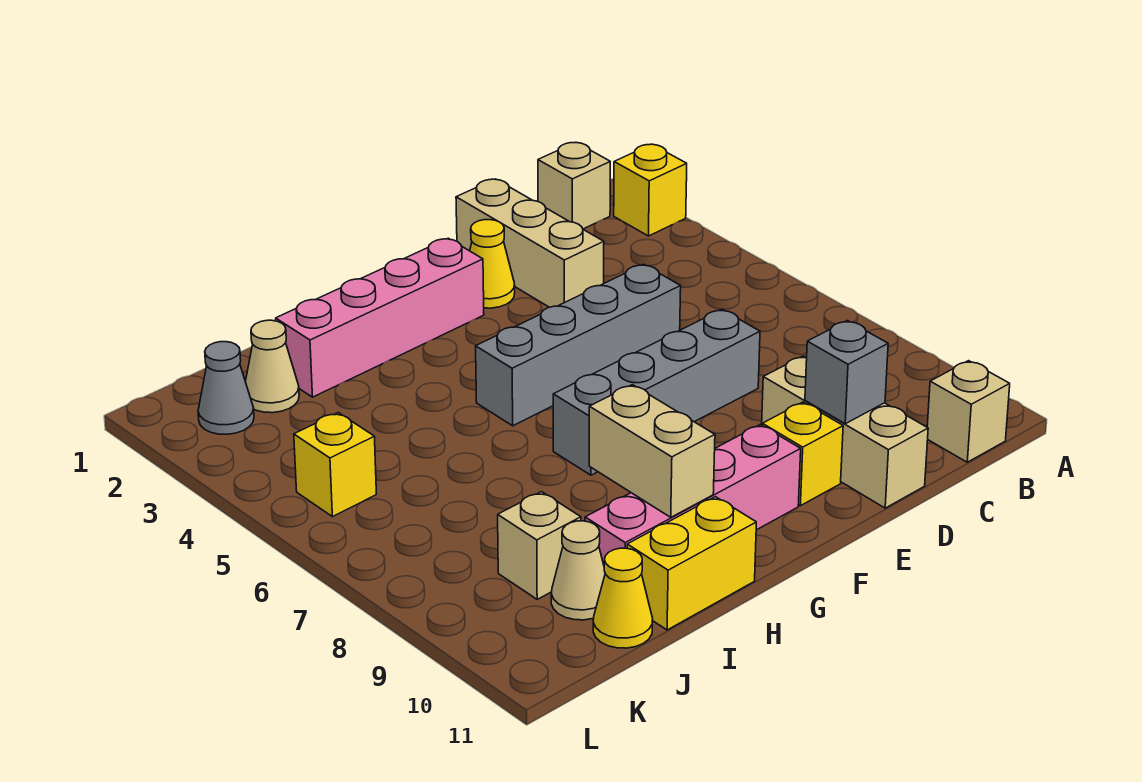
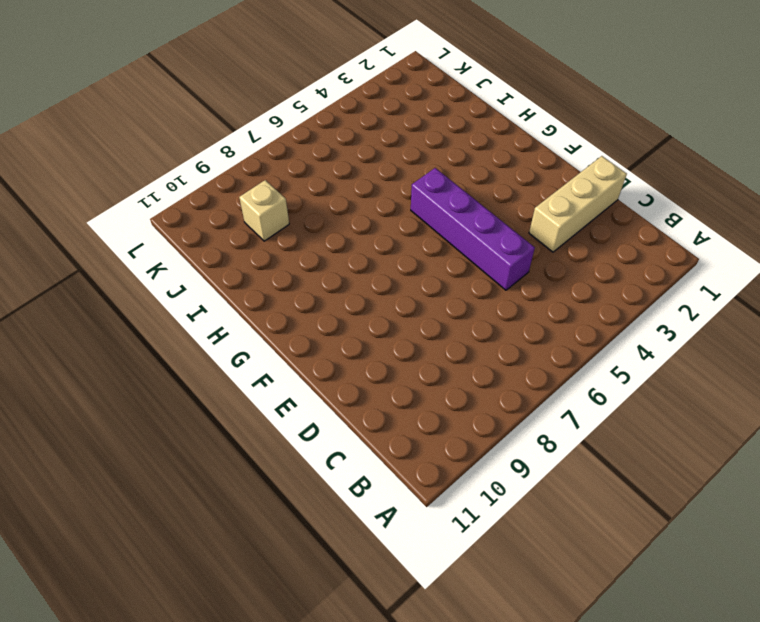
purple 1x4 brick [411,168,535,290] -> grey 1x4 brick [476,264,681,426]
none -> yellow 1x1 brick [614,144,687,236]
none -> tan 1x1 brick [538,143,610,229]
none -> tan 1x1 brick [927,361,1010,462]

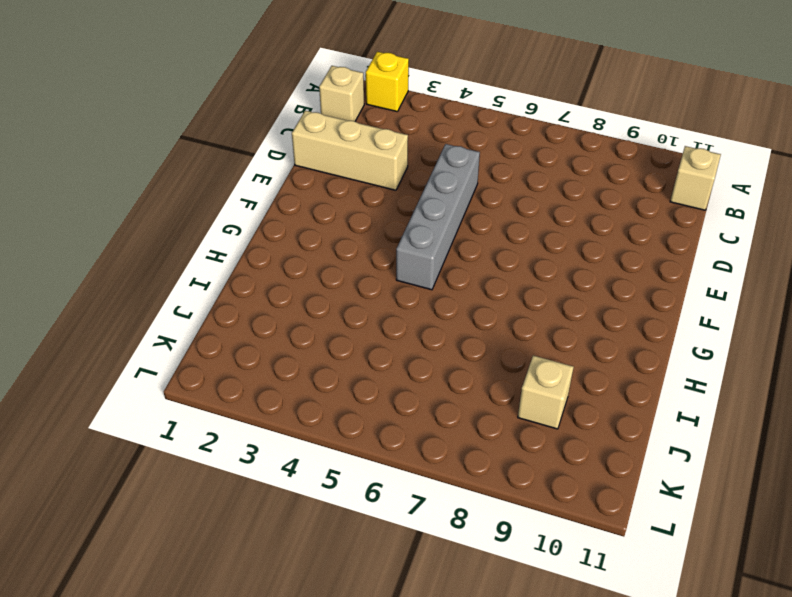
none -> grey 1x4 brick [553,309,760,475]
none -> tan 1x3 brick [762,356,928,508]
none -> yellow 1x1 cone [470,220,515,308]

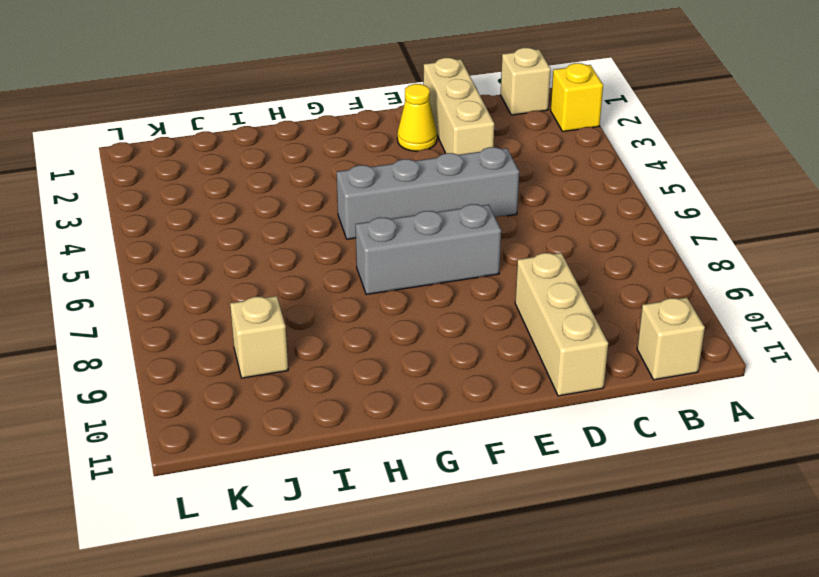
grey 1x3 brick [356,204,501,295] -> grey 1x4 brick [553,309,760,475]
none -> yellow 1x1 brick [762,402,843,506]
none -> pink 1x4 brick [276,238,484,397]
none -> pink 1x4 brick [585,425,801,564]

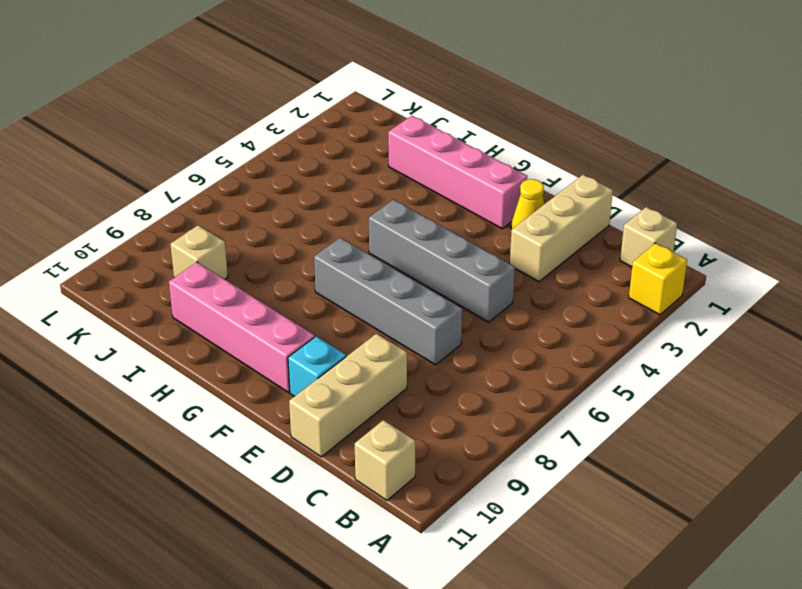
cyan 1x1 brick [288,336,346,397] -> yellow 1x1 brick [762,402,843,506]
none -> yellow 1x2 brick [627,497,756,630]
none -> tan 1x1 cone [245,320,299,413]
none -> tan 1x1 cone [551,521,605,620]

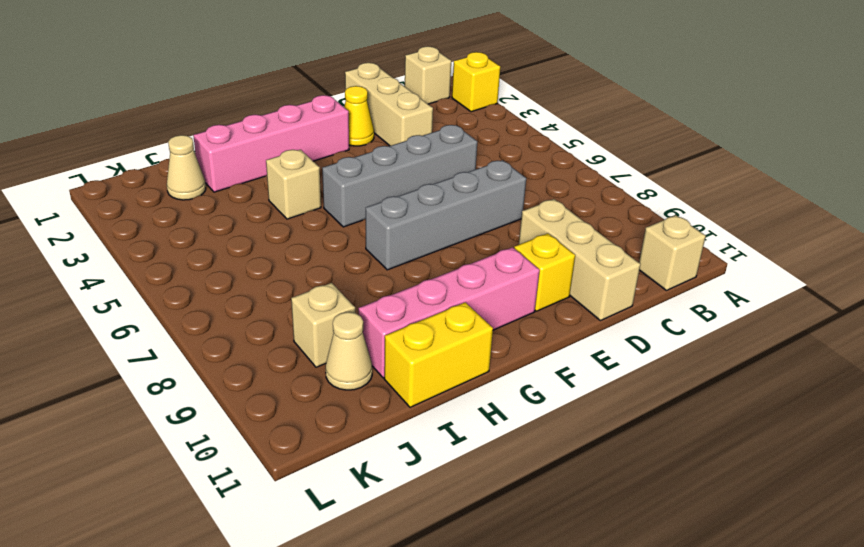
tan 1x1 brick [266,150,321,219] -> none
none -> yellow 1x1 cone [593,548,653,648]
none -> grey 1x1 cone [198,342,254,434]
none -> yellow 1x1 brick [294,413,376,517]

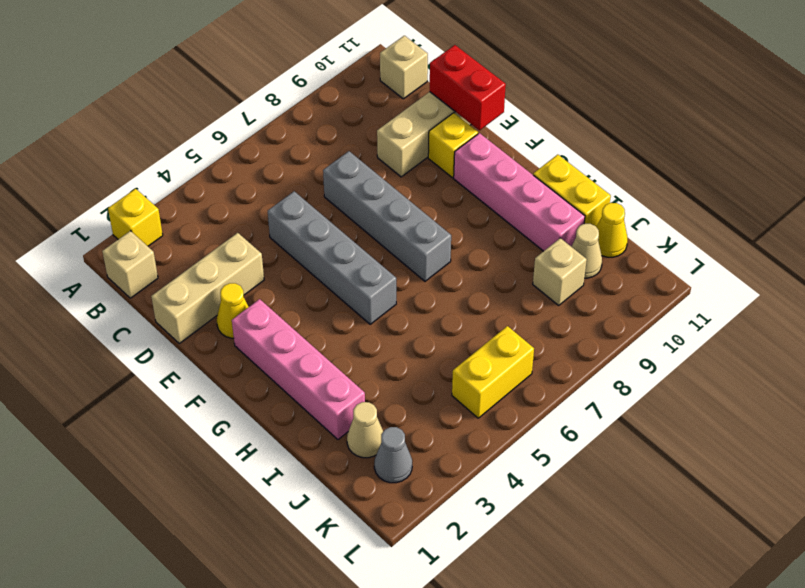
red 1x2 brick [430,45,506,130] -> none
yellow 1x2 brick [452,326,534,418] -> yellow 1x1 brick [294,413,376,517]
none -> grey 1x1 brick [805,321,888,424]
none -> tan 1x2 brick [589,385,715,517]

